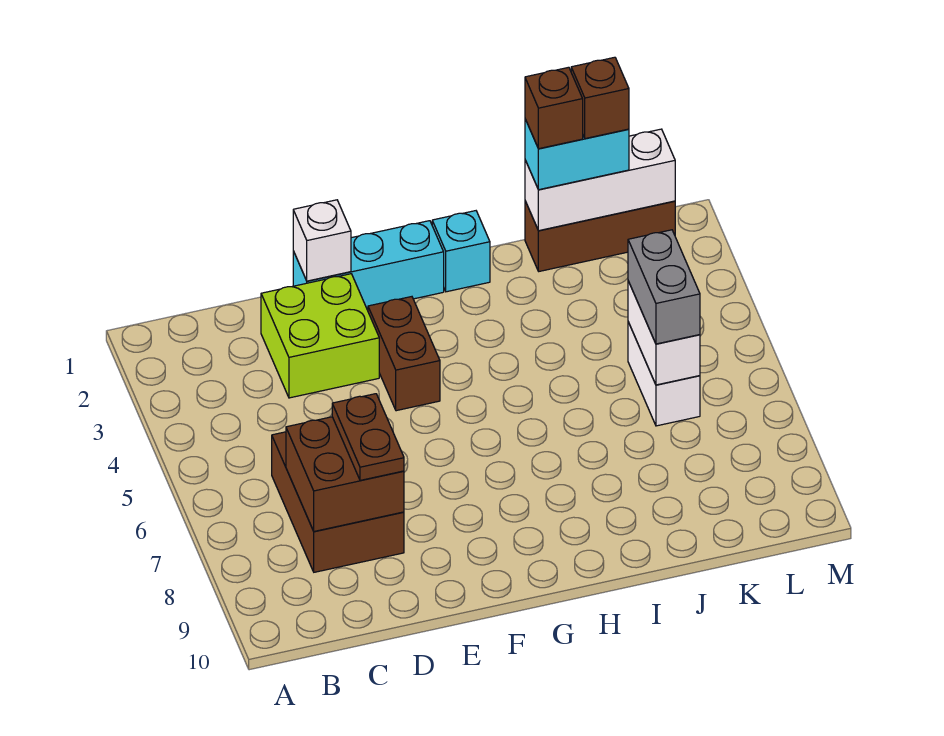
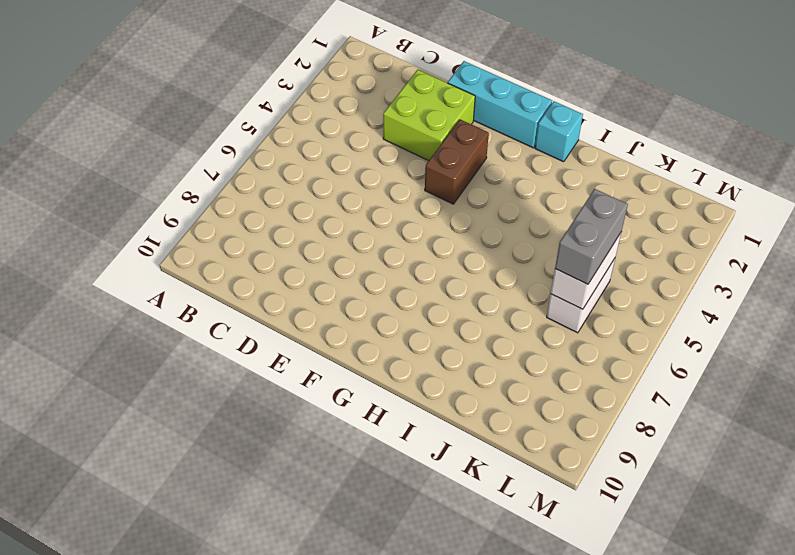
none -> brown 2x3 brick [272,432,404,572]
none -> brown 1x3 brick [525,201,675,271]
none -> brown 2x2 brick [286,417,404,531]

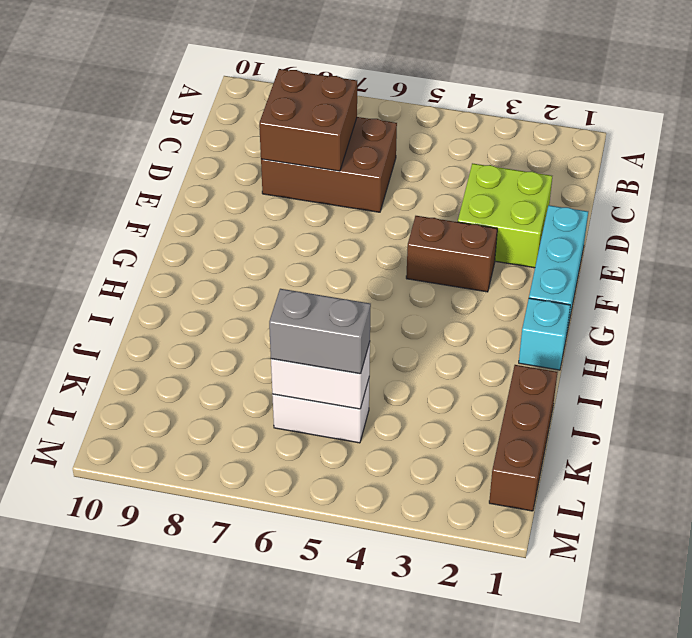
none -> white 1x1 brick [293,200,351,281]
none -> white 1x3 brick [525,129,675,231]
none -> brown 1x2 plate [332,394,404,480]

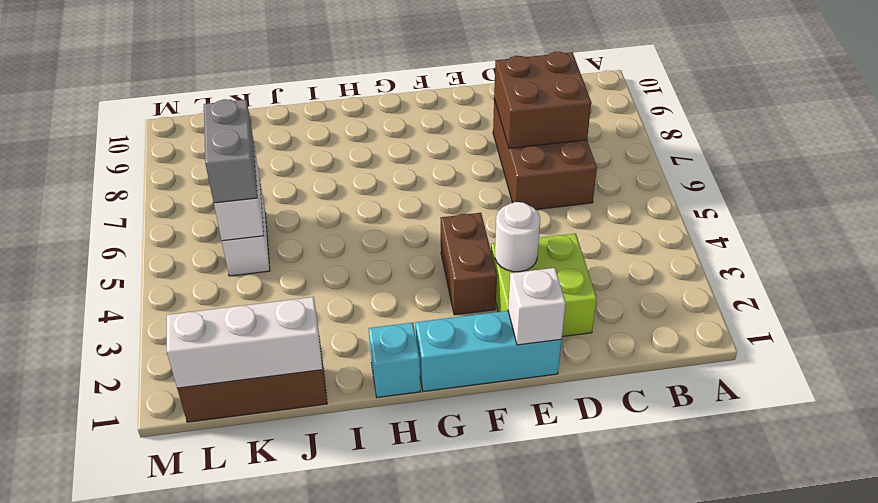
white 1x1 round brick [495,202,540,272] -> none
none -> brown 1x2 plate [332,394,404,480]
none -> cyan 1x2 brick [525,119,629,190]
none -> brown 1x1 brick [525,67,583,149]

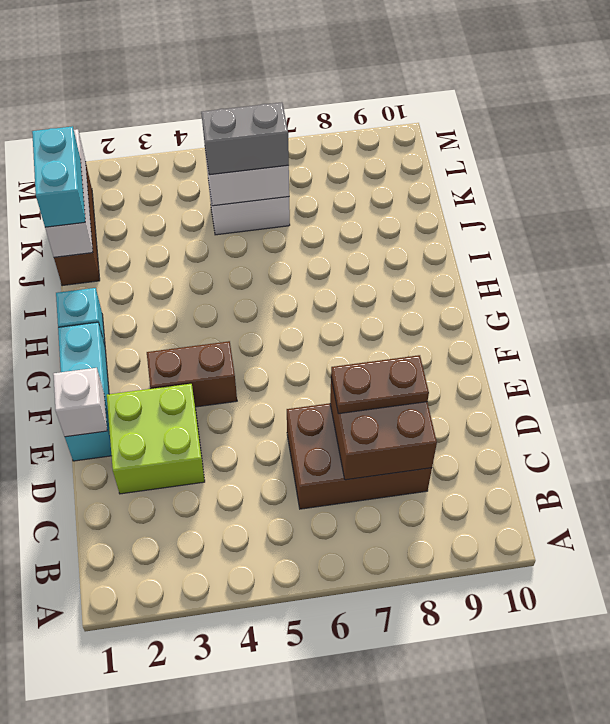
none -> brown 1x1 brick [525,67,583,149]
none -> brown 1x1 brick [571,57,629,139]

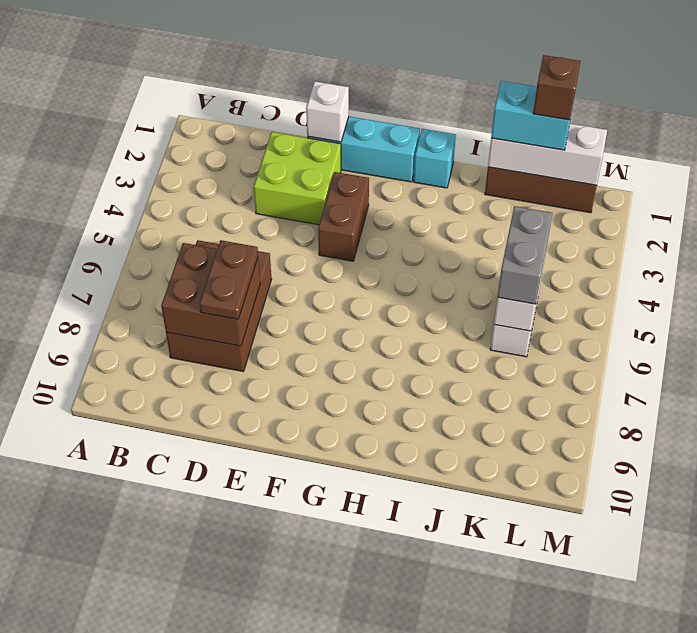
none -> brown 1x1 brick [525,67,583,149]

